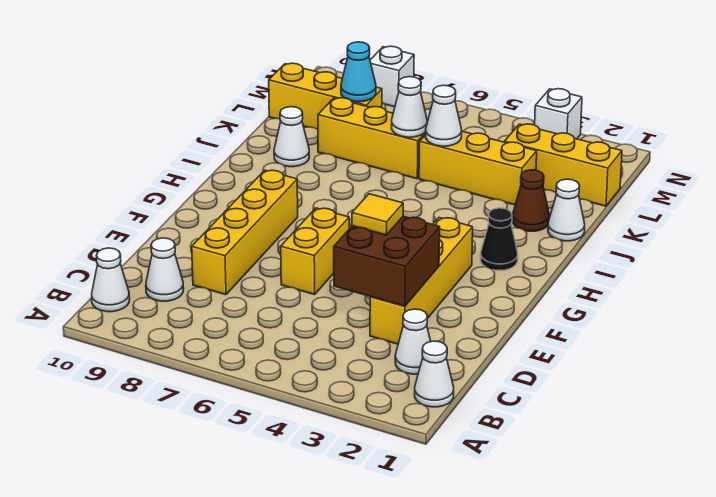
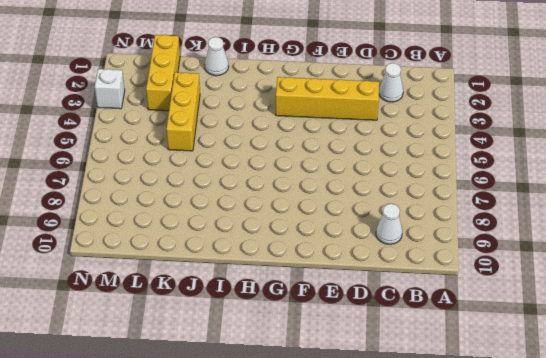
none -> white 1x1 cone [415,341,454,407]
none -> white 1x1 cone [92,248,130,312]
none -> yellow 1x4 brick [192,170,298,295]

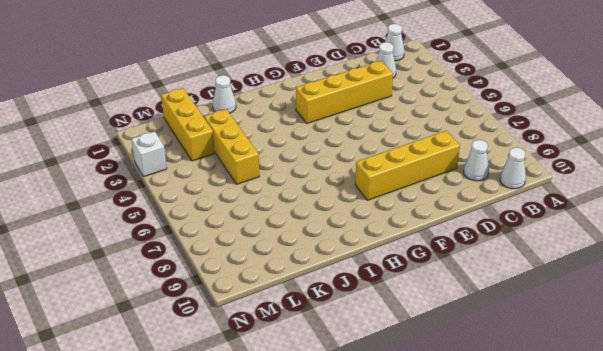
none -> yellow 1x2 brick [281,208,349,294]
none -> black 1x1 cone [481,208,518,270]
none -> brown 1x1 cone [513,170,549,231]

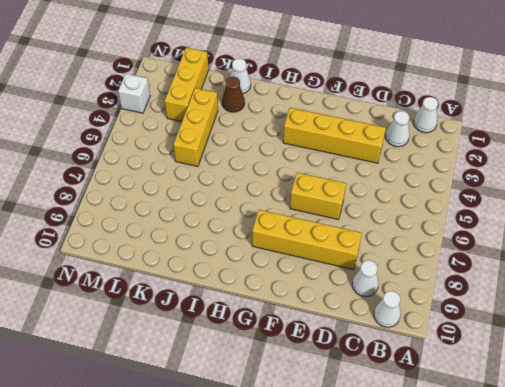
none -> black 1x1 cone [481,208,518,270]
none -> white 1x1 cone [274,107,309,167]
none -> yellow 1x3 brick [318,98,426,179]

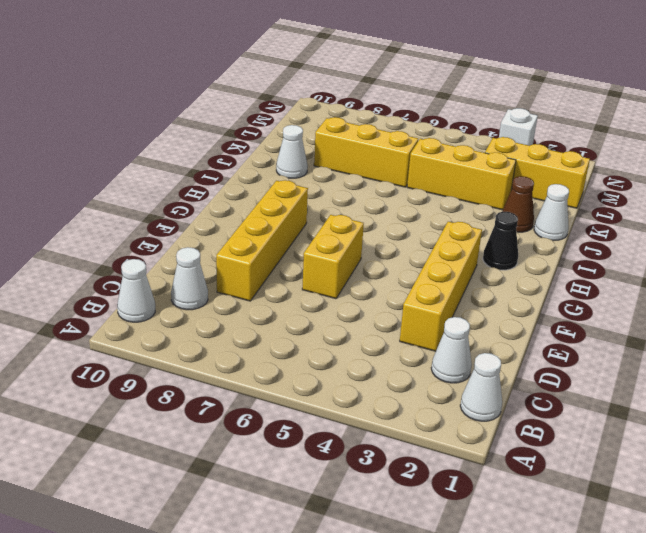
none -> yellow 1x3 brick [269,63,382,129]
none -> white 1x1 brick [370,46,414,107]
none -> brown 2x2 brick [334,217,440,306]

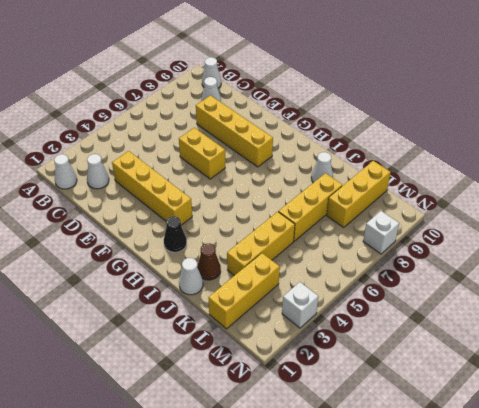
none -> brown 2x2 brick [334,217,440,306]
none -> white 1x1 cone [425,85,462,146]
none -> white 1x1 cone [392,77,427,137]

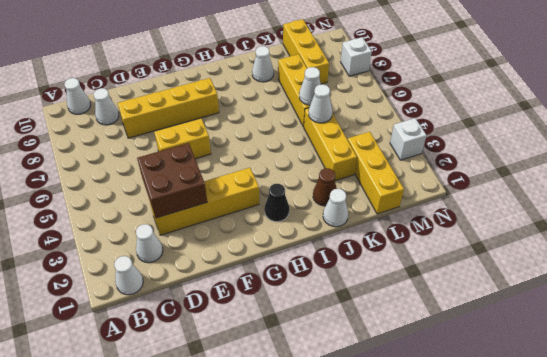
none -> cyan 1x1 cone [341,42,376,102]
none -> yellow 1x1 tile [352,194,403,235]

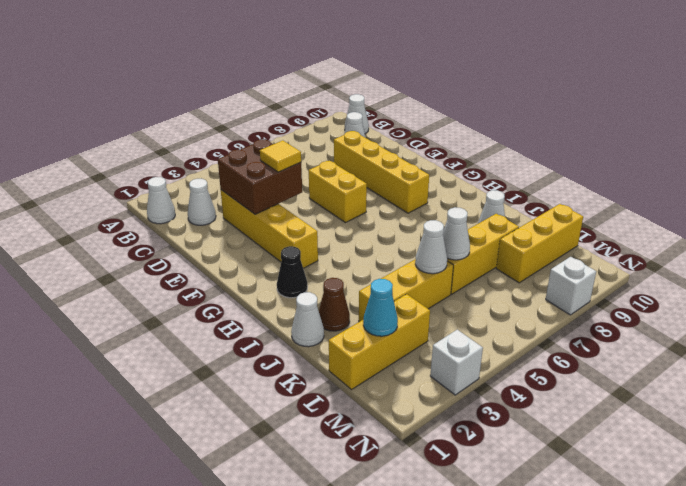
cyan 1x1 cone [363,279,398,336] -> cyan 1x1 cone moved to [341,42,376,102]

